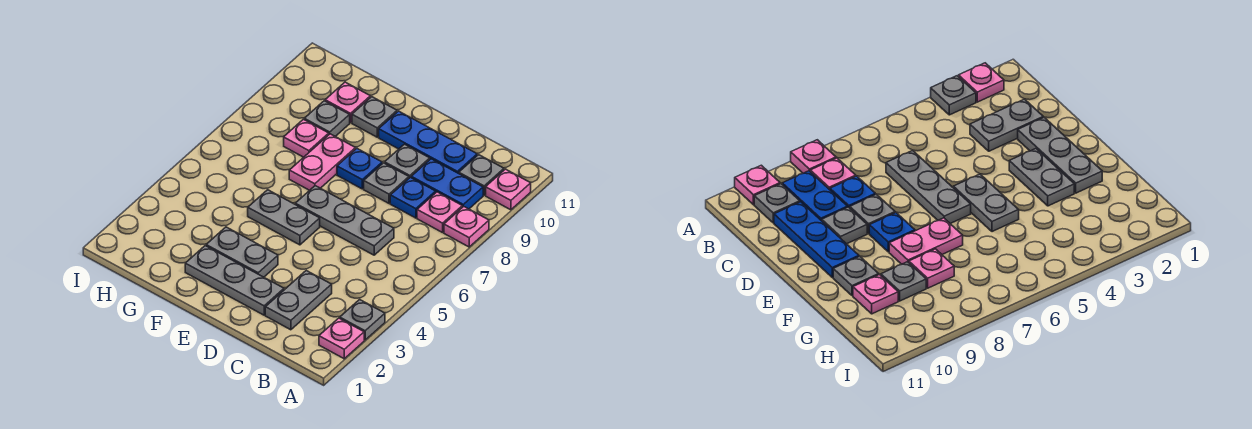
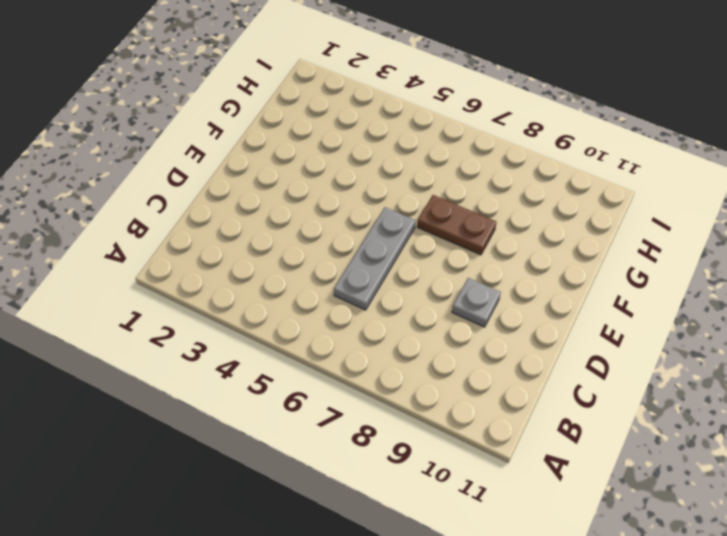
brown 1x2 plate [417,195,496,255] -> pink 1x2 plate [289,134,356,190]
none -> pink 1x1 plate [319,318,364,359]
none -> grey 1x1 plate [340,300,385,340]
none -> pink 1x1 plate [444,206,489,247]

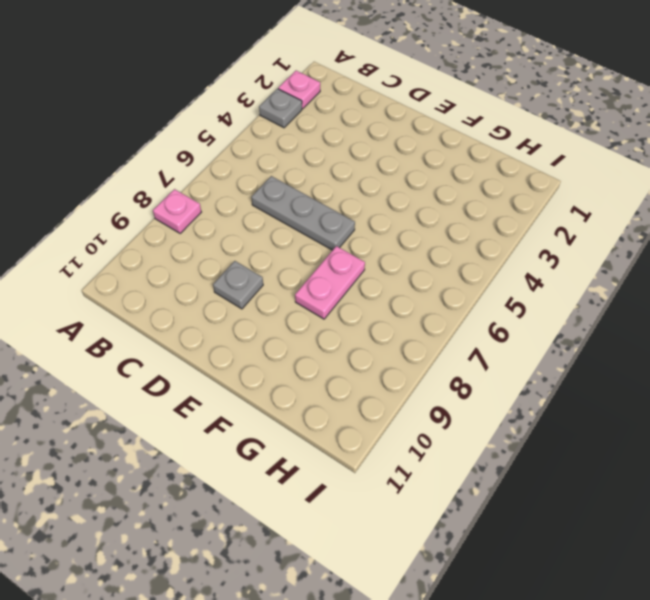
none -> pink 1x1 plate [486,169,531,210]
none -> pink 1x1 plate [417,192,462,233]
none -> blue 1x2 plate [411,159,483,209]

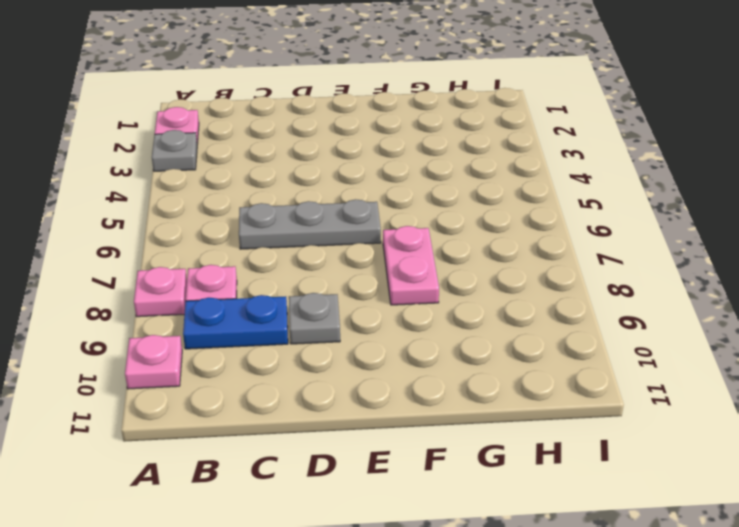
none -> grey 1x1 plate [459,155,504,195]
none -> grey 1x2 plate [265,271,332,330]
none -> blue 1x1 plate [390,177,436,218]

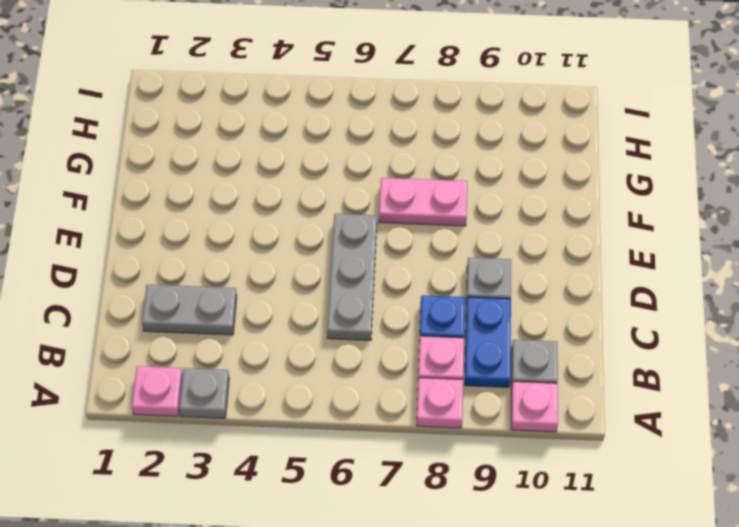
none -> blue 1x3 plate [379,111,477,173]
none -> grey 1x3 plate [185,246,284,315]
none -> grey 1x1 plate [364,163,409,203]

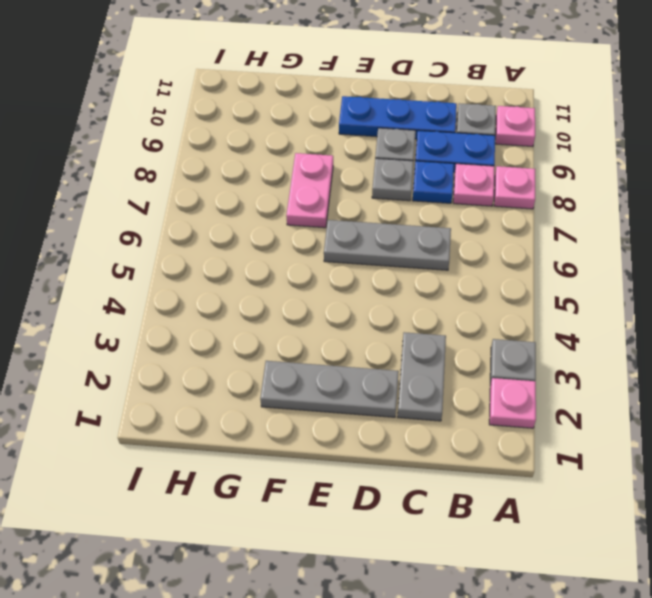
none -> grey 1x2 plate [206,227,278,277]
none -> grey 1x2 plate [248,190,320,245]
none -> blue 1x1 plate [337,149,382,189]

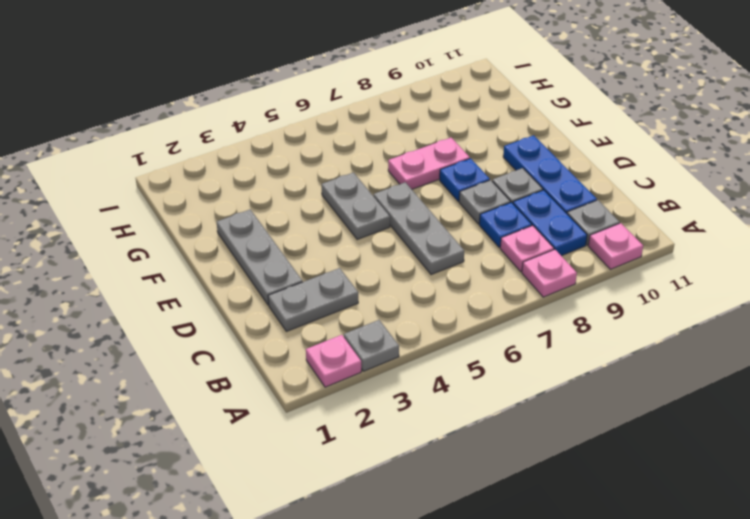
none -> grey 1x2 plate [206,227,278,277]
none -> grey 1x1 plate [352,97,397,137]
none -> pink 1x1 plate [284,119,329,157]

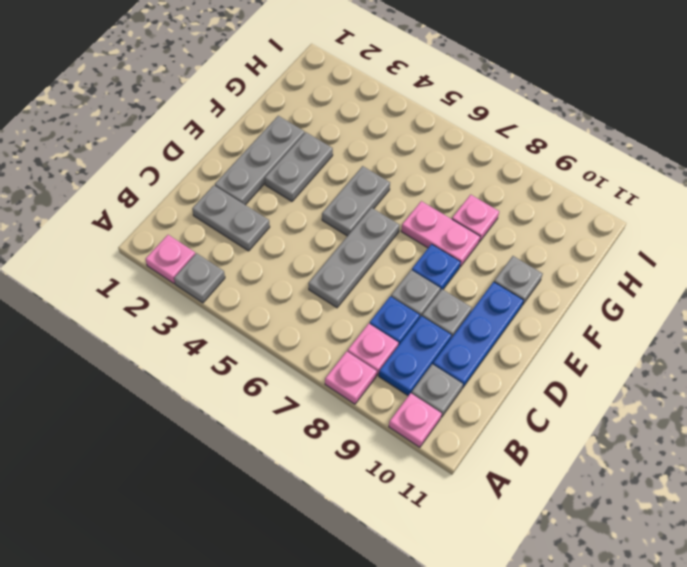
none -> grey 1x1 plate [304,101,350,137]
none -> pink 1x1 plate [325,82,370,123]

